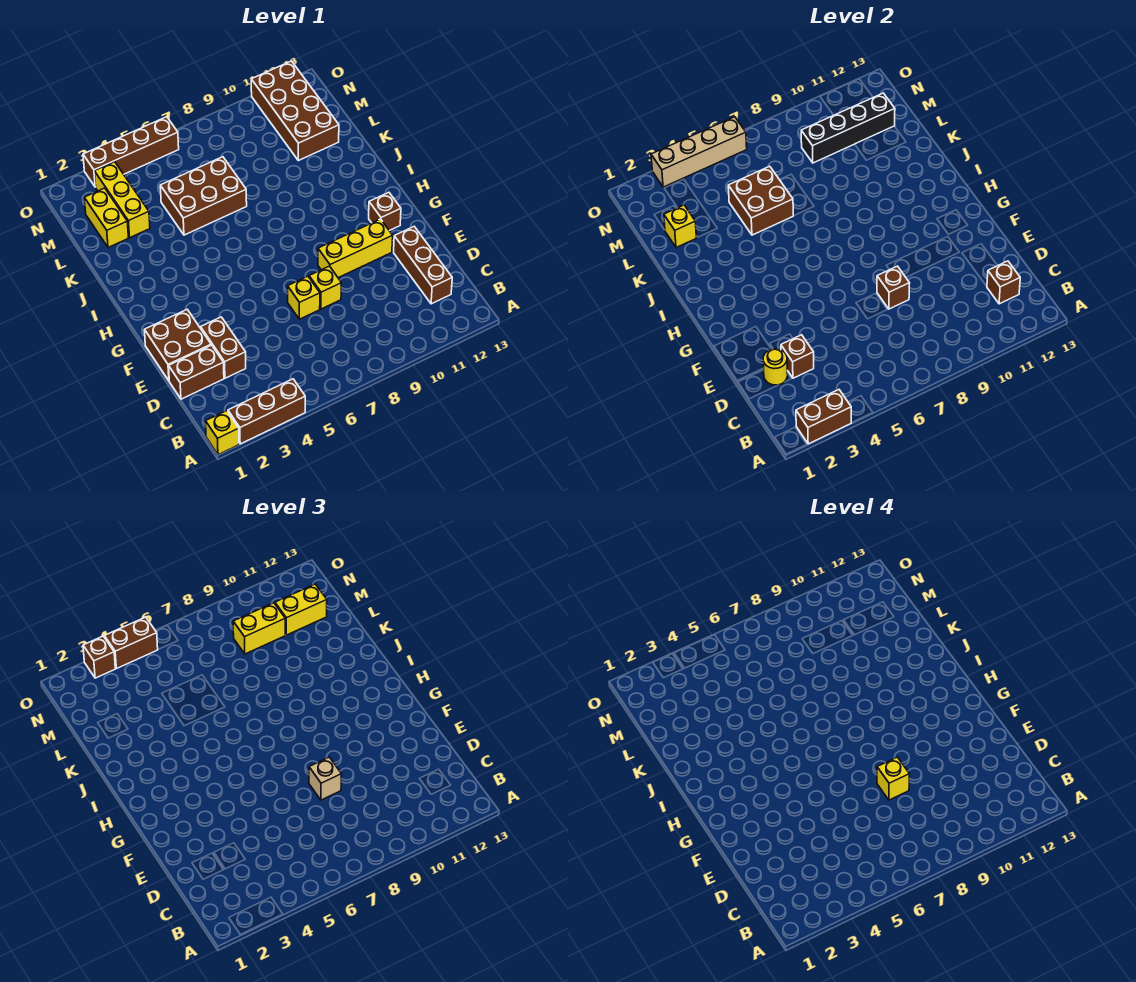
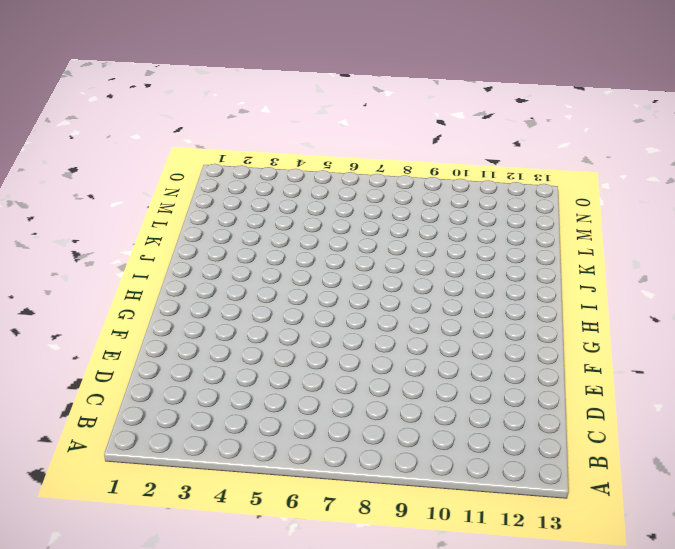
none -> yellow 1x1 brick [206,411,239,455]
none -> brown 1x3 brick [228,379,305,444]
none -> brown 1x3 brick [394,227,452,304]
none -> brown 1x2 brick [169,345,224,399]

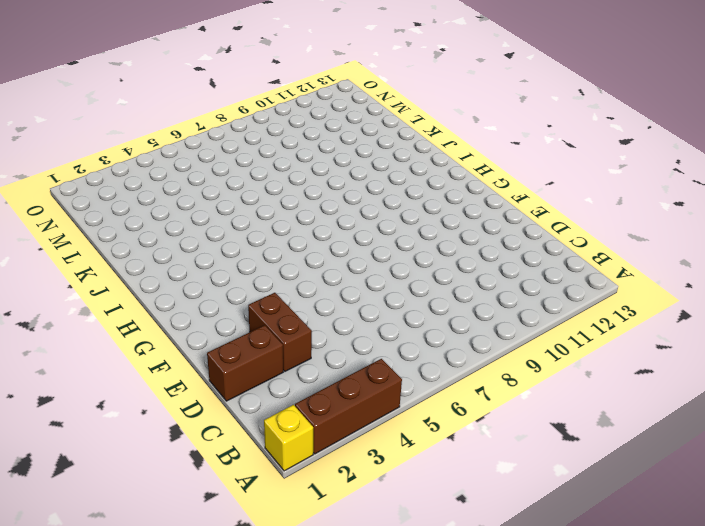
none -> brown 1x3 brick [394,227,452,304]
none -> brown 2x2 brick [145,310,211,381]
none -> yellow 1x1 brick [288,276,320,319]
none -> yellow 1x1 brick [309,266,342,309]

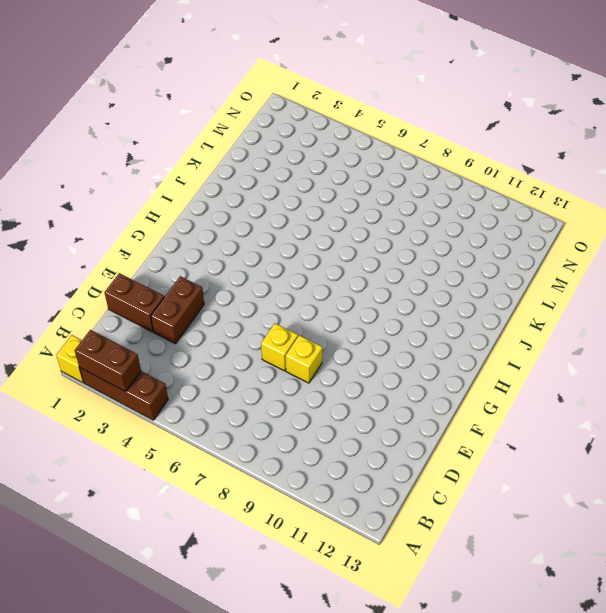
none -> brown 1x3 brick [394,227,452,304]
none -> brown 2x2 brick [145,310,211,381]
none -> yellow 1x3 brick [318,219,393,278]
none -> brown 1x1 brick [369,192,401,231]

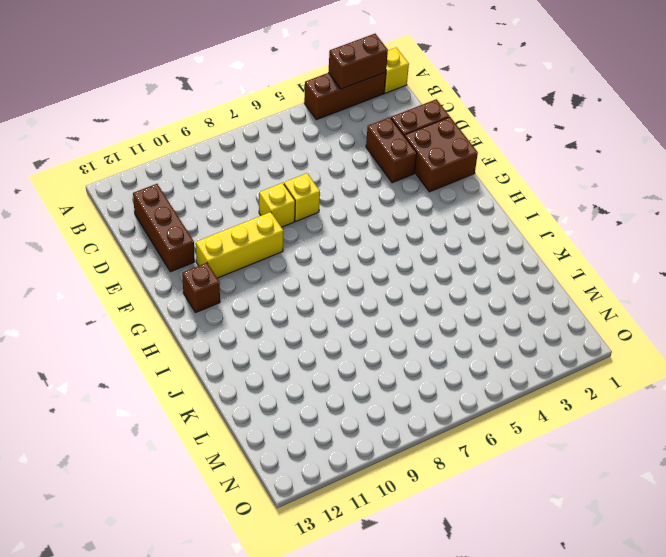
none -> brown 2x3 brick [160,157,247,235]
none -> yellow 1x2 brick [84,188,128,248]
none -> yellow 1x3 brick [94,162,150,237]
none -> brown 2x4 brick [251,61,339,161]

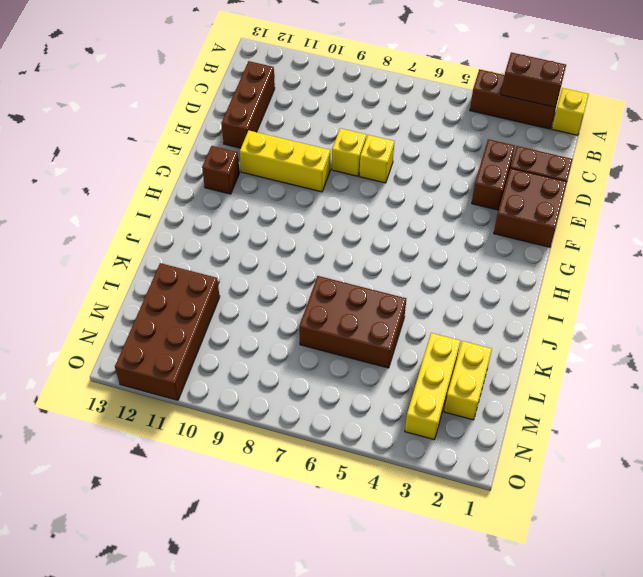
none -> brown 1x4 brick [83,117,179,187]
none -> brown 1x1 brick [987,261,1020,304]
none -> yellow 1x1 round brick [763,349,788,385]
none -> brown 1x1 brick [781,335,814,378]

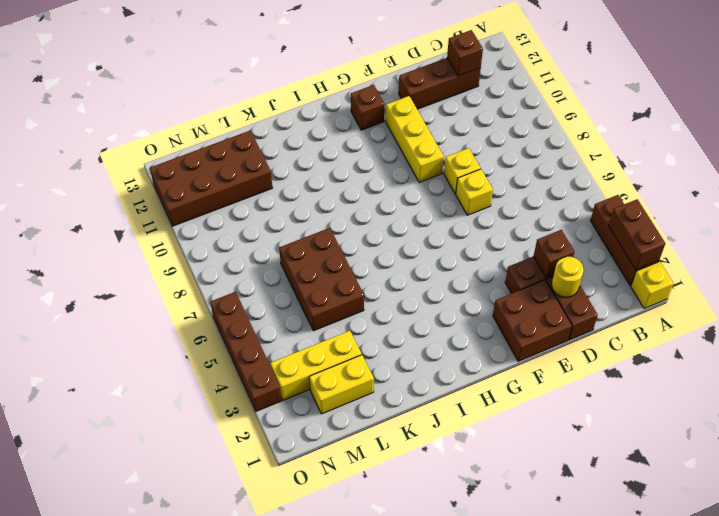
none -> brown 1x1 brick [877,266,910,309]
none -> brown 2x2 brick [728,166,793,235]
none -> yellow 1x1 brick [664,205,696,248]
none -> black 1x4 brick [801,93,895,163]

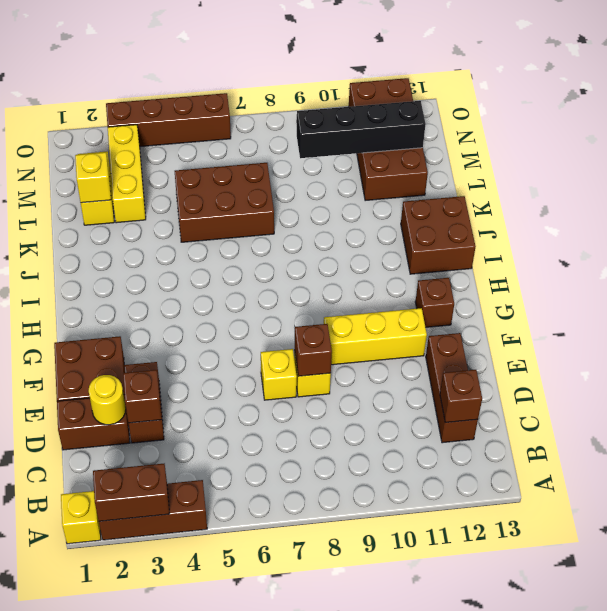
brown 2x2 brick [401,196,476,274] -> brown 2x2 brick moved to [728,166,793,235]
none -> tan 1x4 brick [651,117,747,187]
none -> tan 1x1 brick [309,757,342,800]
none -> yellow 1x2 brick [233,603,285,654]
none -> yellow 1x2 brick [275,584,327,635]

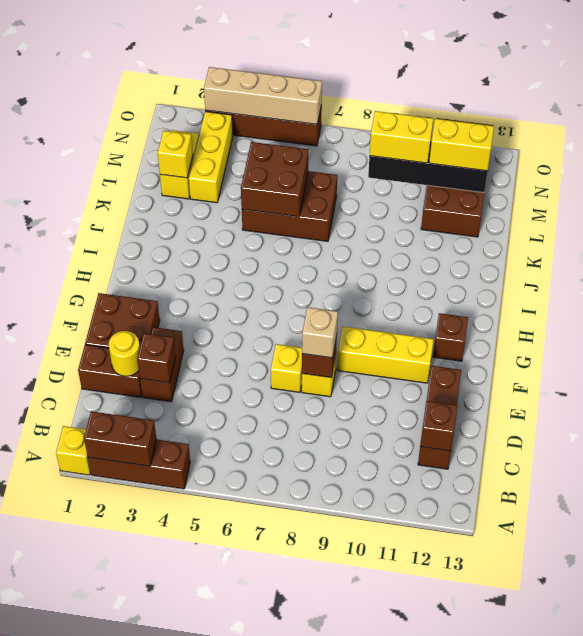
none -> brown 1x1 brick [83,636,115,678]
none -> brown 1x2 brick [104,617,158,669]
none -> yellow 1x1 brick [877,757,910,800]

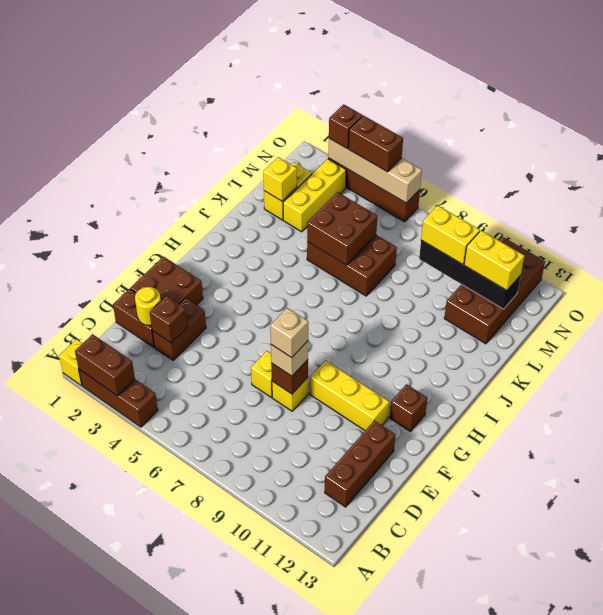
tan 1x1 brick [270,308,308,358] -> yellow 1x1 brick [877,757,910,800]
none -> brown 1x1 brick [987,261,1020,304]

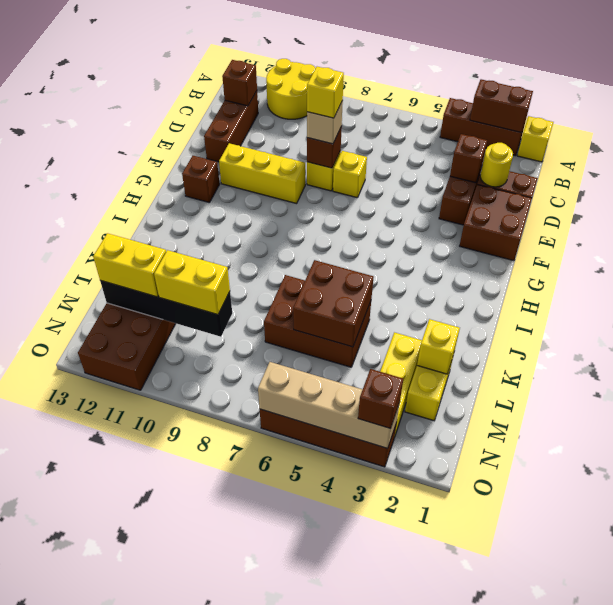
yellow 2x2 round brick [266,59,315,119] -> none
none -> brown 1x2 brick [104,617,158,669]

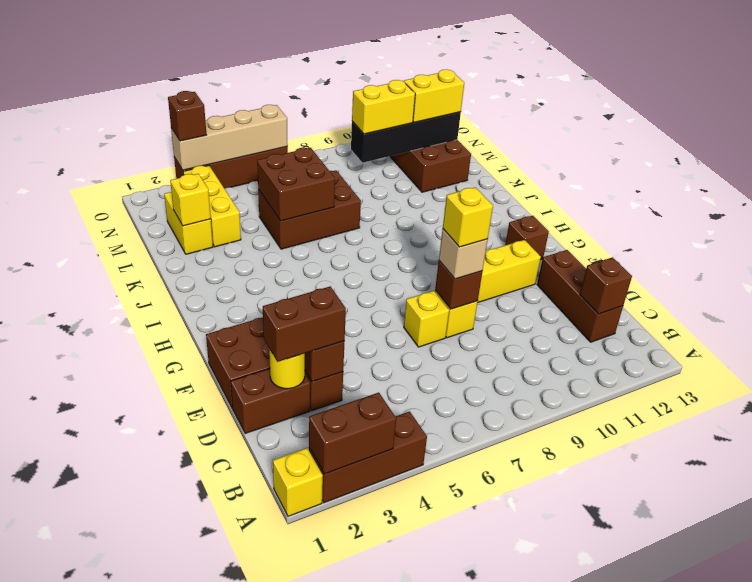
brown 1x2 brick [263,286,346,362] -> brown 1x2 brick moved to [104,617,158,669]

